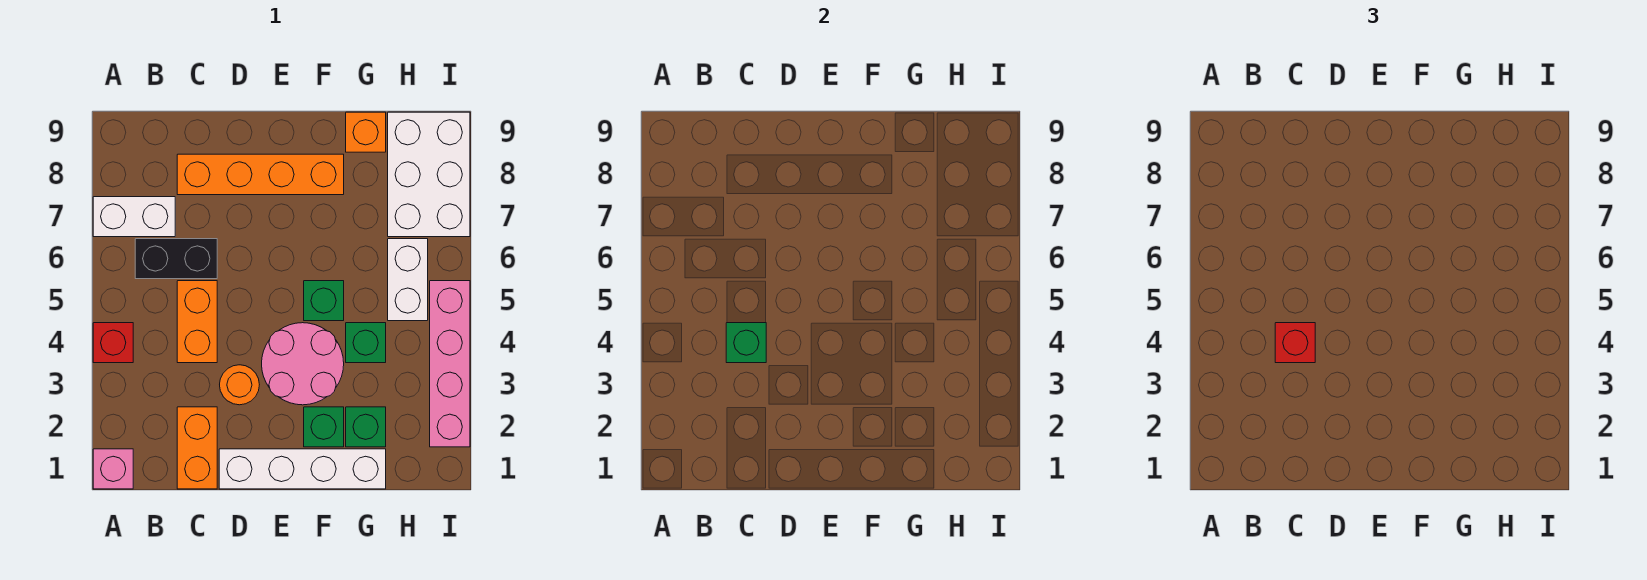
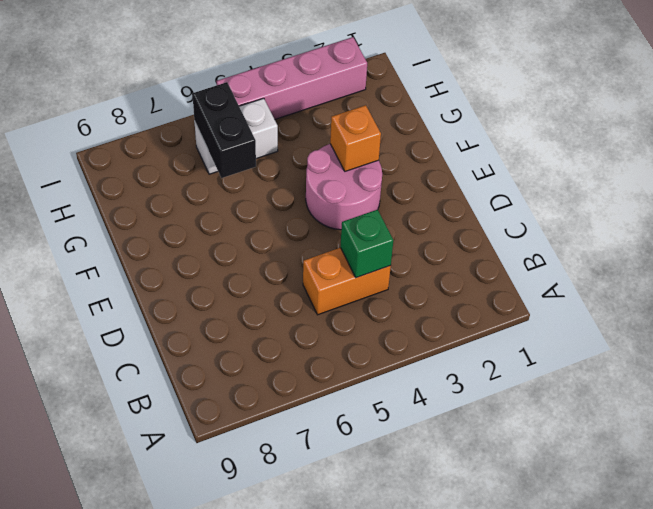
orange 1x1 brick [330,105,381,171] -> orange 1x1 brick moved to [346,112,386,152]
black 1x2 brick [192,82,256,178] -> black 1x2 brick moved to [135,239,217,279]
none -> pink 1x1 brick [93,449,133,489]
none -> red 1x1 brick [93,323,133,363]
none -> white 1x2 brick [93,197,175,237]

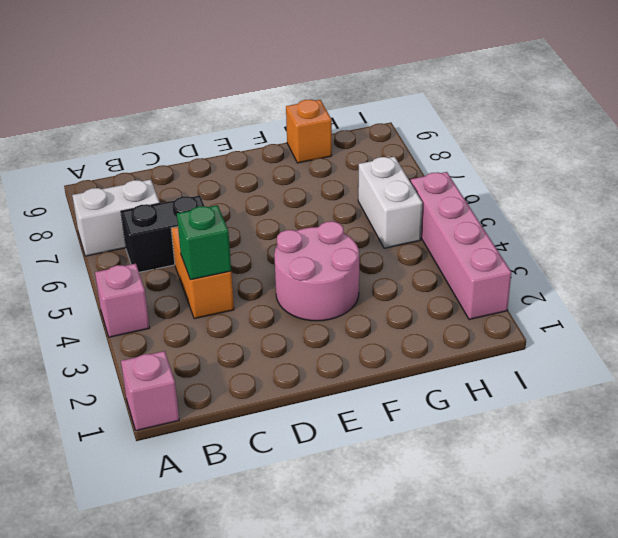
pink 1x1 brick [95,264,150,337] -> red 1x1 brick [93,323,133,363]
none -> orange 1x2 brick [177,407,217,489]
none -> orange 1x4 brick [177,154,344,195]
none -> white 1x4 brick [219,449,386,489]

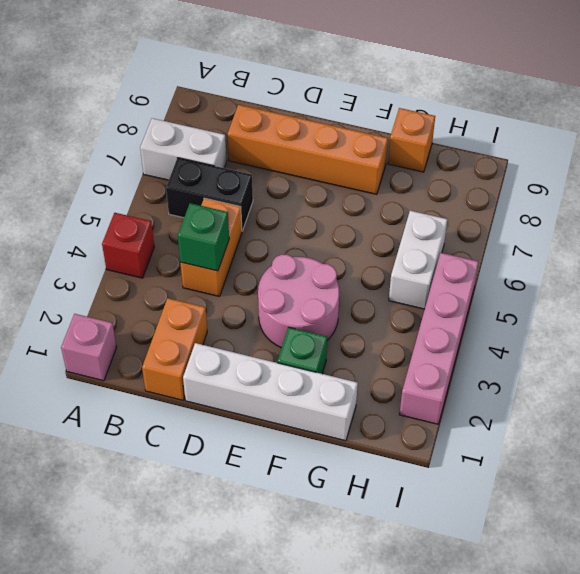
none -> orange 1x1 round brick [220,365,259,405]
none -> green 1x1 brick [304,281,344,321]
none -> green 1x1 brick [346,407,386,447]

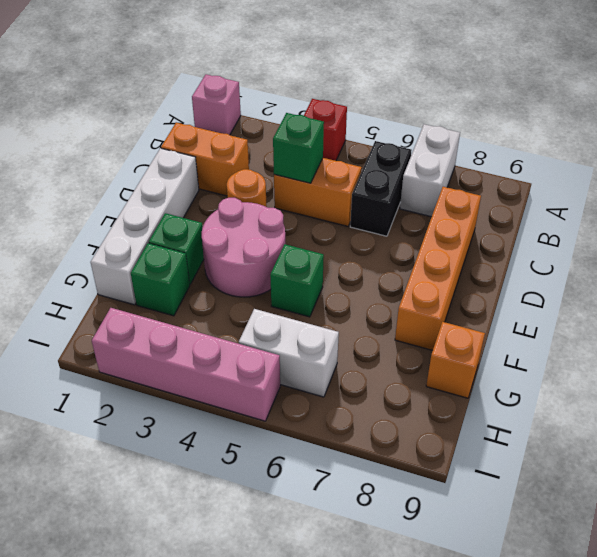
none -> green 1x1 brick [346,323,386,363]
none -> white 2x3 brick [388,112,470,237]
none -> red 1x1 brick [1275,323,1315,363]

